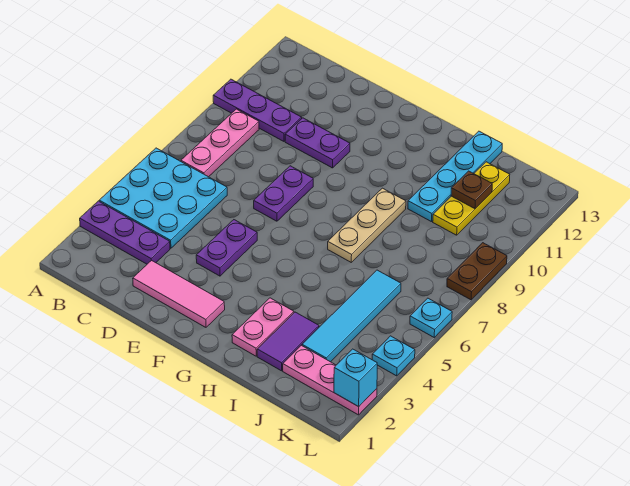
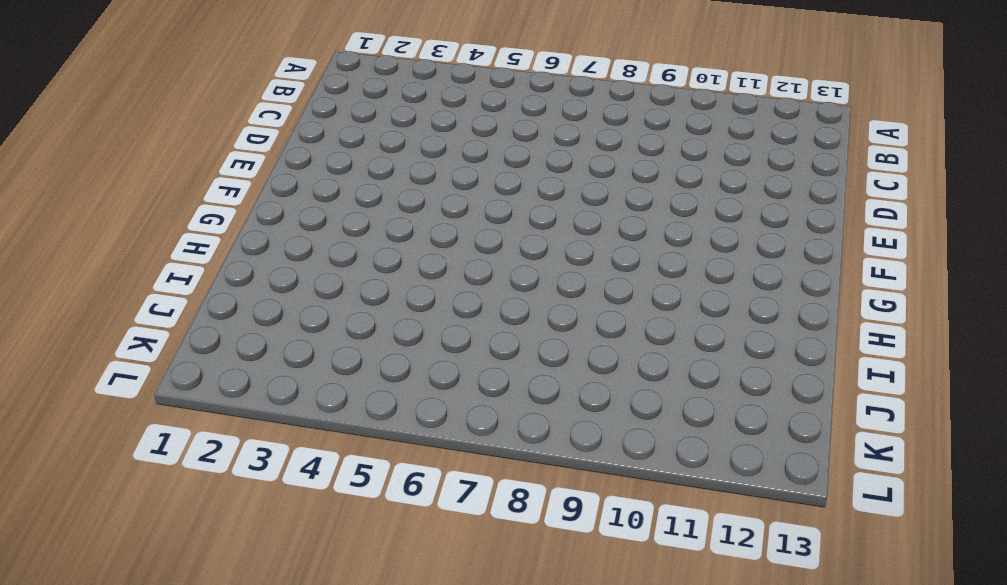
none -> purple 1x3 plate [80,201,170,264]
none -> cyan 3x3 plate [99,148,227,248]
none -> purple 1x3 plate [213,79,302,141]

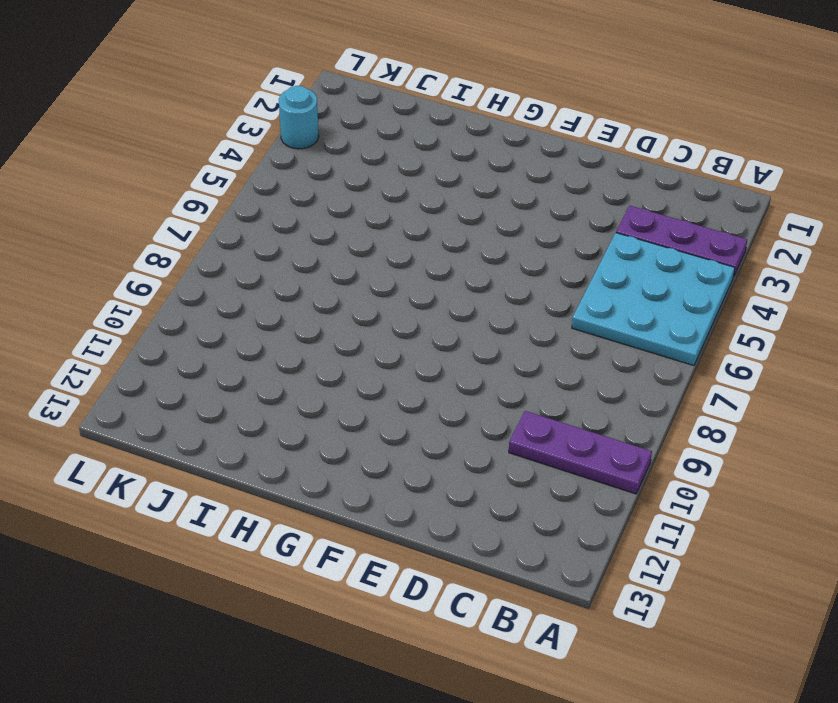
cyan 1x1 round brick [279,86,319,149] -> none
none -> pink 1x3 plate [181,109,259,177]
none -> pink 1x3 tile [133,260,225,327]
none -> purple 1x2 plate [285,118,350,168]

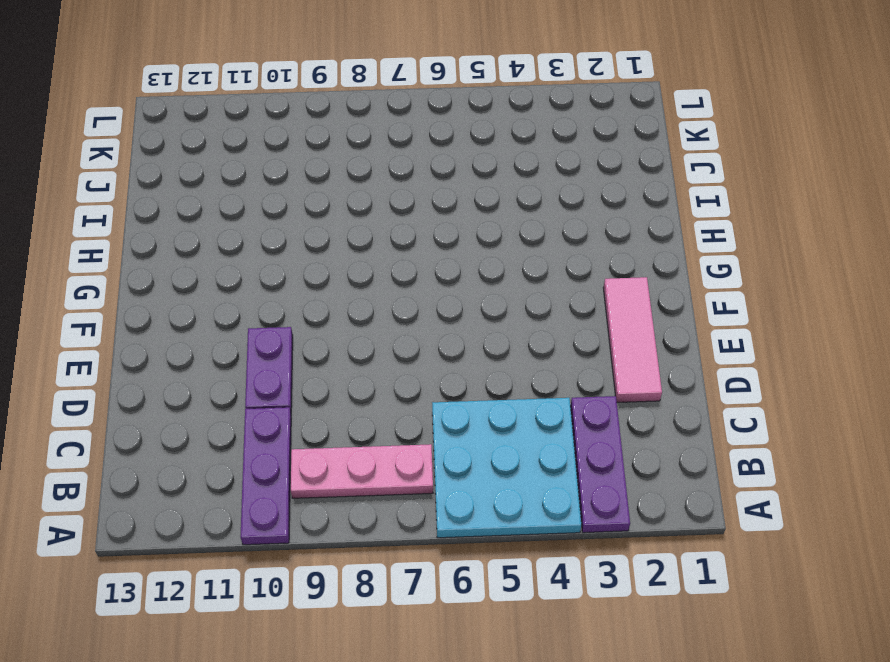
none -> purple 1x2 plate [196,220,257,276]
none -> purple 1x2 plate [254,166,313,221]
none -> pink 1x2 plate [232,298,294,356]

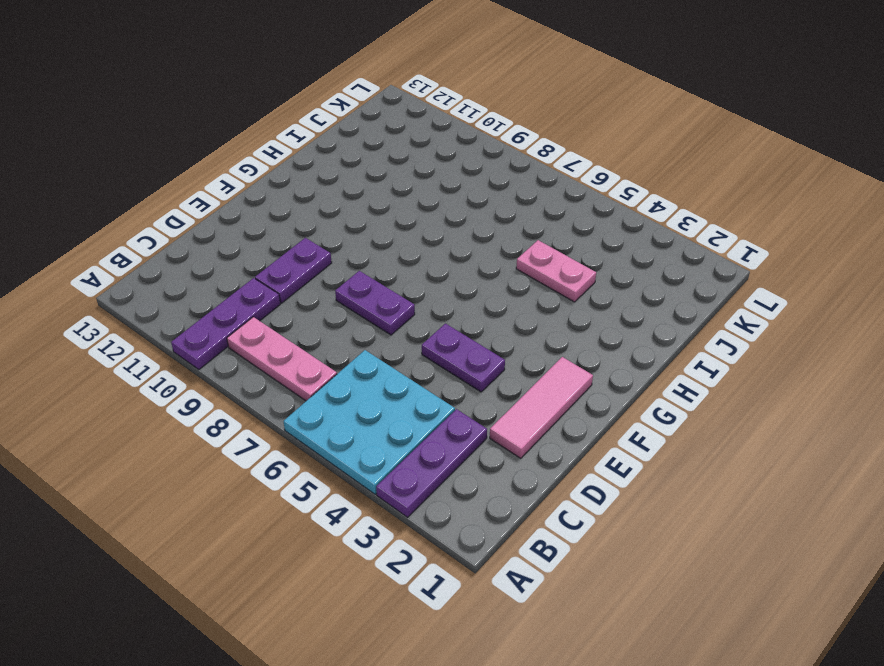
pink 1x2 plate [516,240,596,302] -> pink 1x2 plate moved to [232,298,294,356]
none -> tan 1x3 plate [328,188,406,262]
none -> purple 1x2 tile [257,312,319,371]
none -> cyan 1x4 plate [408,131,502,222]

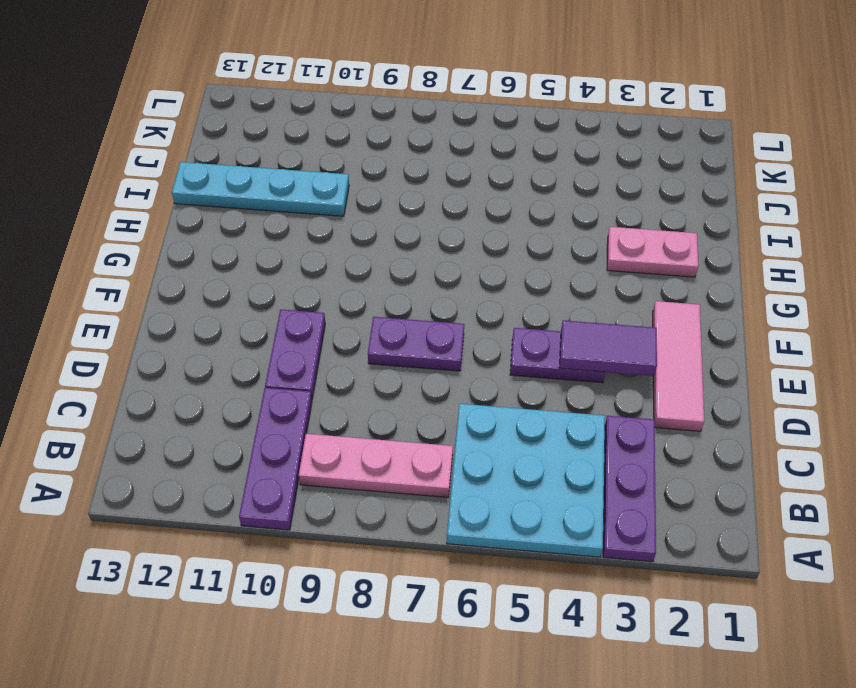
purple 1x2 tile [560,320,657,376] -> purple 1x2 tile moved to [257,312,319,371]
none -> tan 1x3 plate [328,188,406,262]
none -> pink 1x3 plate [283,345,377,415]
none -> cyan 1x4 tile [302,270,401,362]

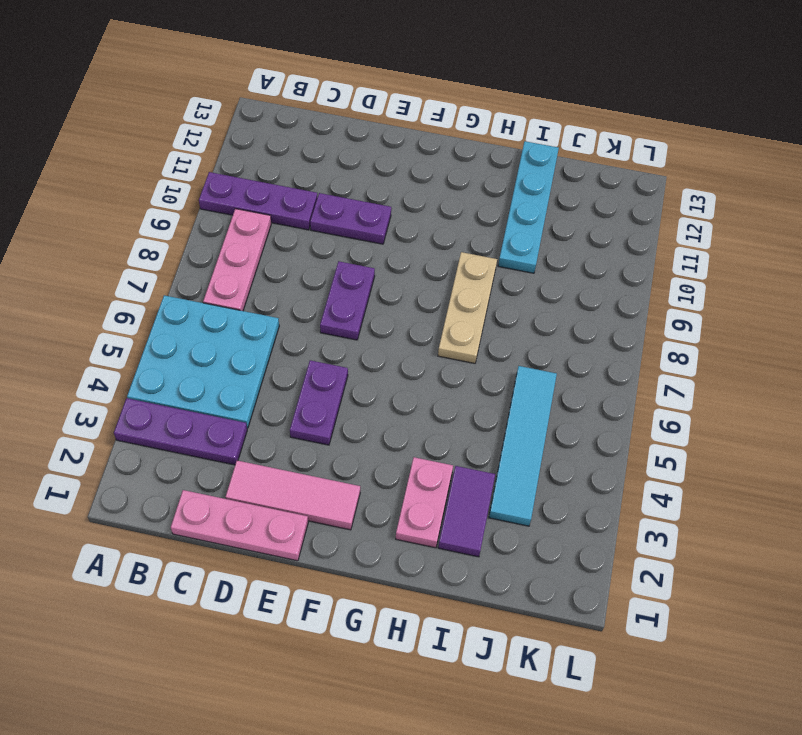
pink 1x3 plate [171,490,308,561] -> pink 1x3 plate moved to [283,345,377,415]
none -> yellow 1x3 plate [433,162,510,235]
none -> cyan 1x1 plate [372,336,415,376]
none -> cyan 1x1 plate [410,298,452,337]

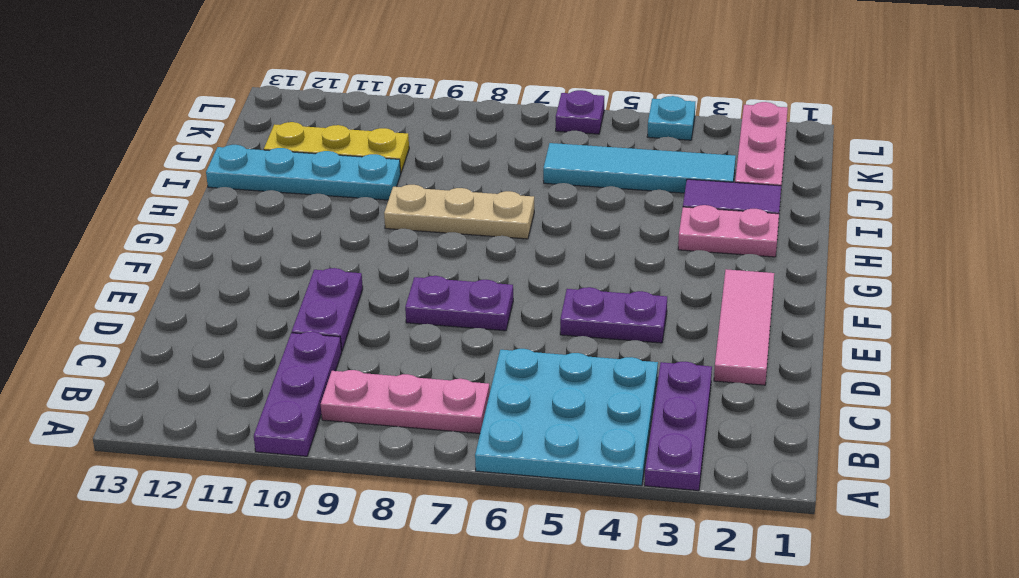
purple 1x1 plate [556,90,604,134] -> cyan 1x1 plate [410,298,452,337]
none -> brown 1x2 plate [447,243,507,300]
none -> brown 1x1 plate [451,171,492,209]
none -> cyan 1x1 brick [334,349,377,407]

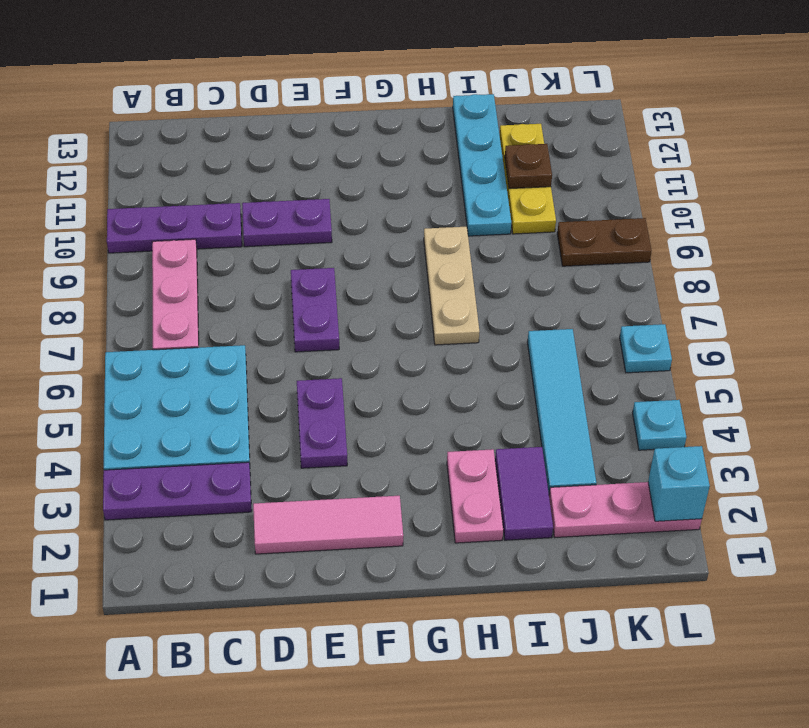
brown 1x2 plate [557,218,652,266] -> brown 1x2 plate turned to [447,243,507,300]

